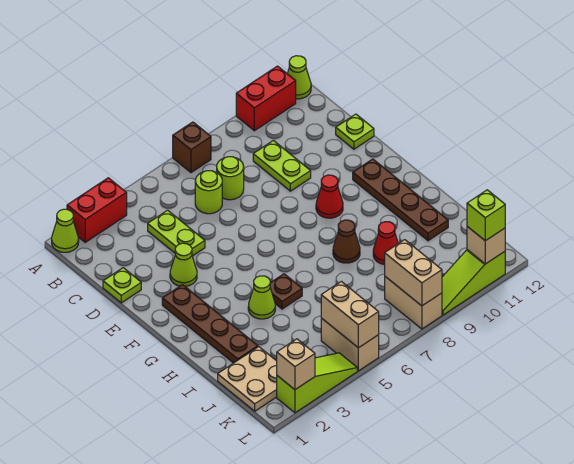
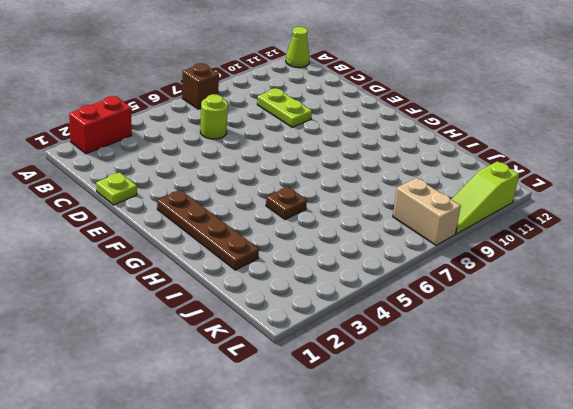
none -> lime 1x1 cone [52,209,79,252]
none -> red 1x2 brick [236,66,296,131]
none -> lime 1x2 plate [148,210,205,256]

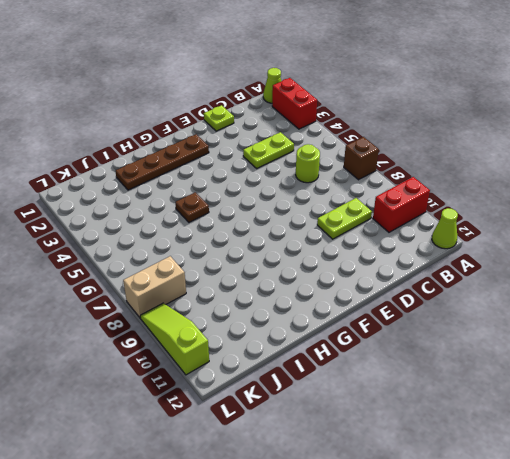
red 1x2 brick [373,177,430,232] -> red 1x2 brick turned to [236,66,296,131]
none -> lime 1x1 round brick [217,157,244,200]
none -> lime 1x1 plate [336,114,374,149]
none -> lime 1x1 cone [170,243,197,286]

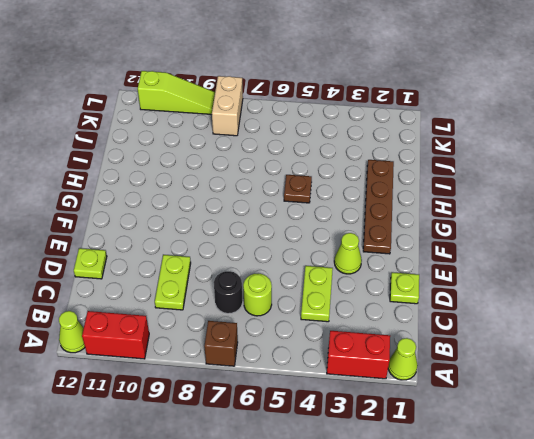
black 1x1 round brick [214,271,243,314] -> lime 1x1 round brick [217,157,244,200]
none -> red 1x1 cone [316,175,343,218]
none -> brown 1x4 plate [353,159,448,241]
none -> lime 1x1 cone [248,276,275,319]

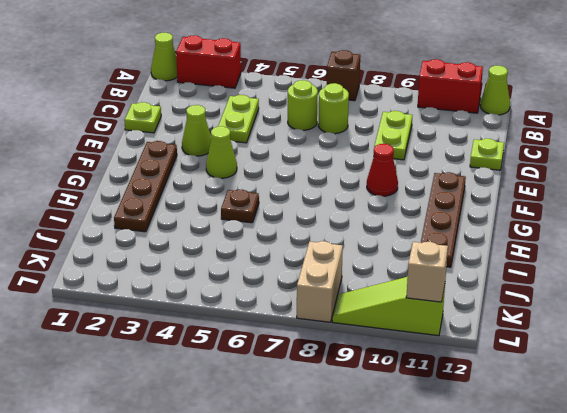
lime 1x1 cone [206,126,237,178] -> lime 1x1 cone moved to [248,276,275,319]
none -> brown 1x1 cone [333,220,360,263]
none -> red 1x1 cone [373,222,398,265]
none -> tan 2x2 plate [218,347,277,411]

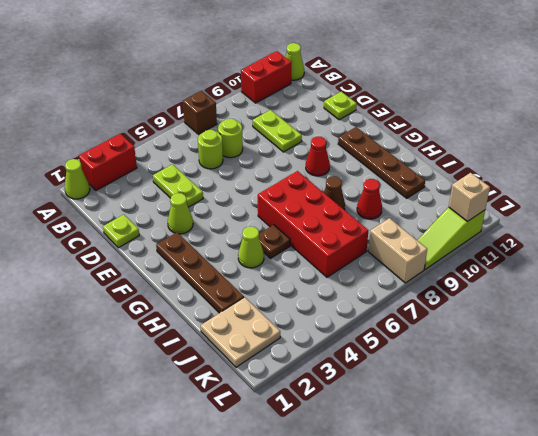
red 2x4 brick [258,171,369,277] -> none
none -> tan 1x2 brick [321,318,379,371]
none -> lime 1x3 slope [277,353,357,413]
none -> tan 1x2 brick [321,281,379,348]

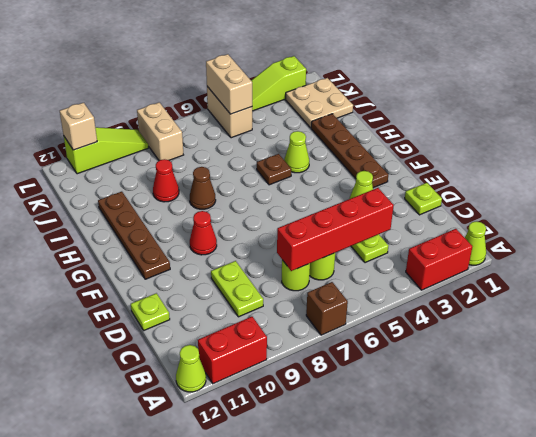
red 1x4 brick [277,188,394,271] -> none
none -> tan 1x2 brick [385,240,442,306]
none -> tan 1x1 brick [277,339,315,390]
none -> lime 1x1 brick [467,190,505,241]

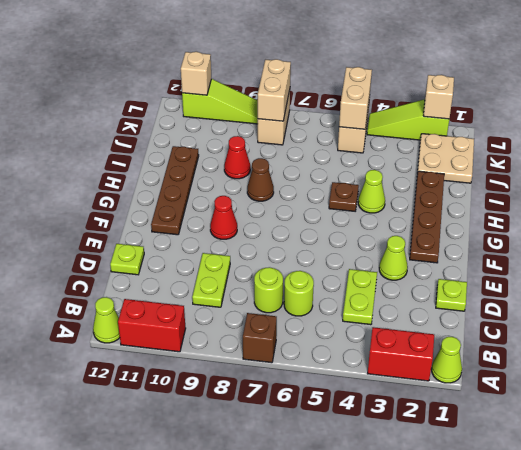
none -> lime 1x1 brick [467,190,505,241]

